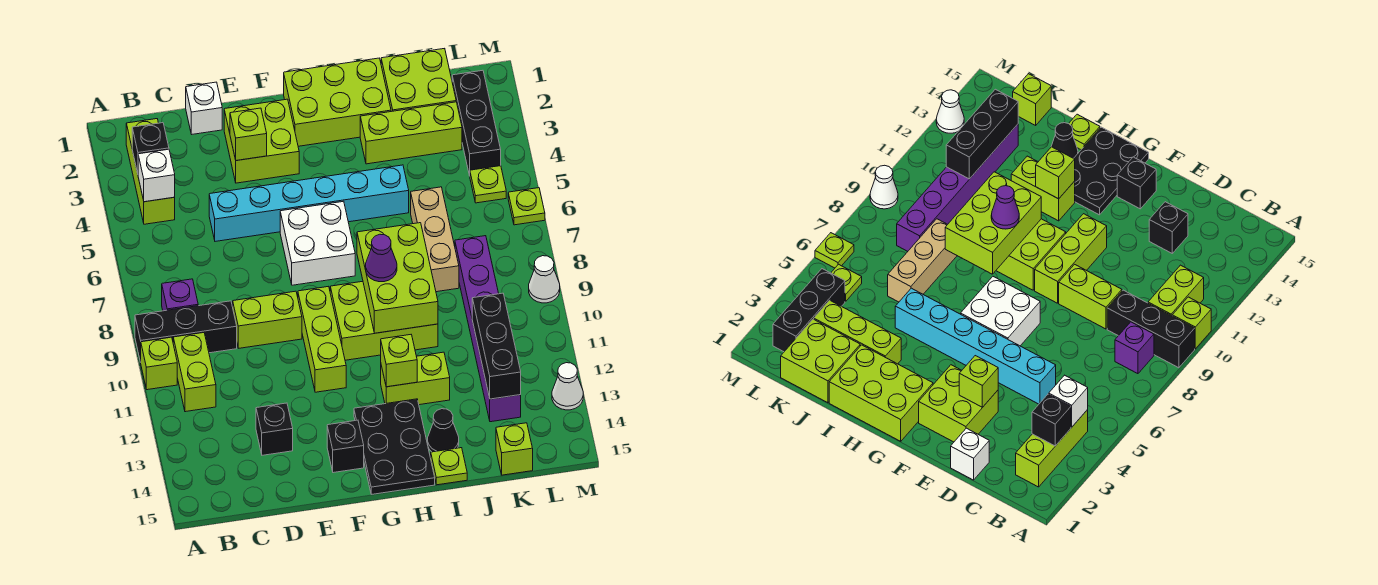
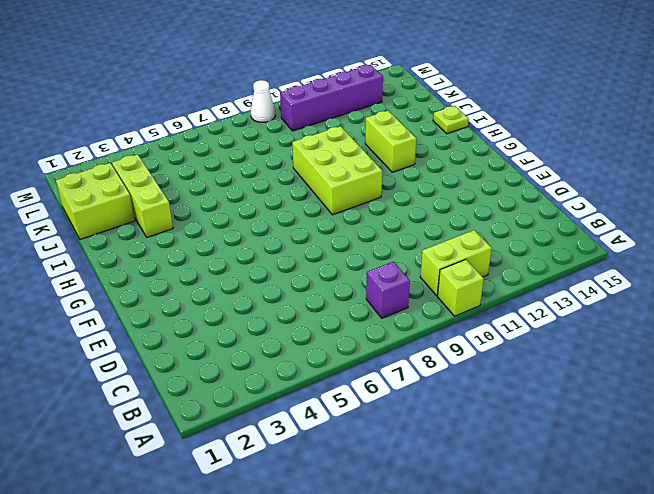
purple 1x4 brick [280,65,383,131] -> none
none -> black 1x3 brick [135,301,237,362]
none -> lime 1x3 brick [126,119,175,224]
none -> white 1x1 brick [186,82,222,134]
none -> cyan 1x6 brick [209,165,409,241]

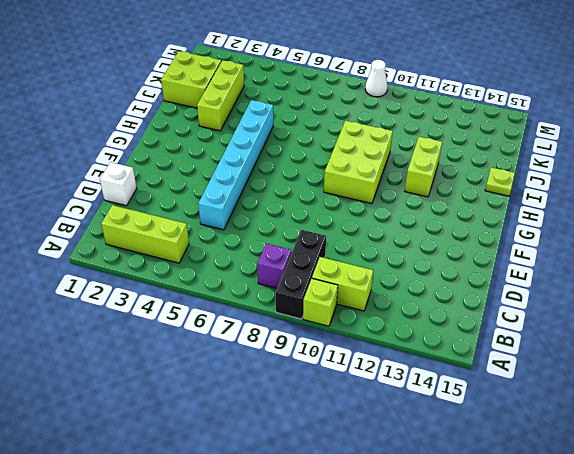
none -> lime 1x2 brick [233,291,302,348]
none -> black 1x1 brick [256,403,293,455]
none -> lime 2x2 brick [224,99,299,183]
none -> white 2x2 brick [280,201,355,285]

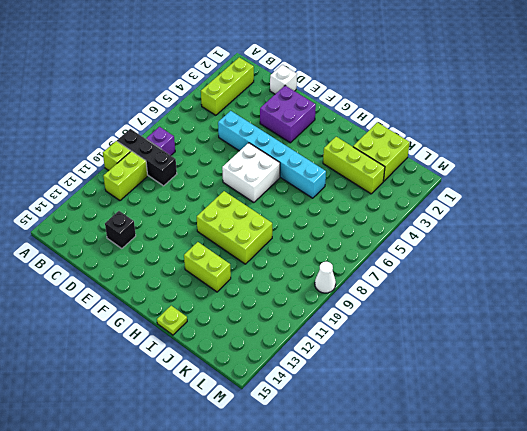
purple 2x2 brick [260,86,316,143] -> lime 2x2 brick [224,99,299,183]
none -> lime 1x2 brick [233,291,302,348]
none -> lime 1x3 brick [298,286,346,392]
none -> black 1x1 brick [327,420,364,473]
none -> lime 2x3 brick [284,58,391,146]

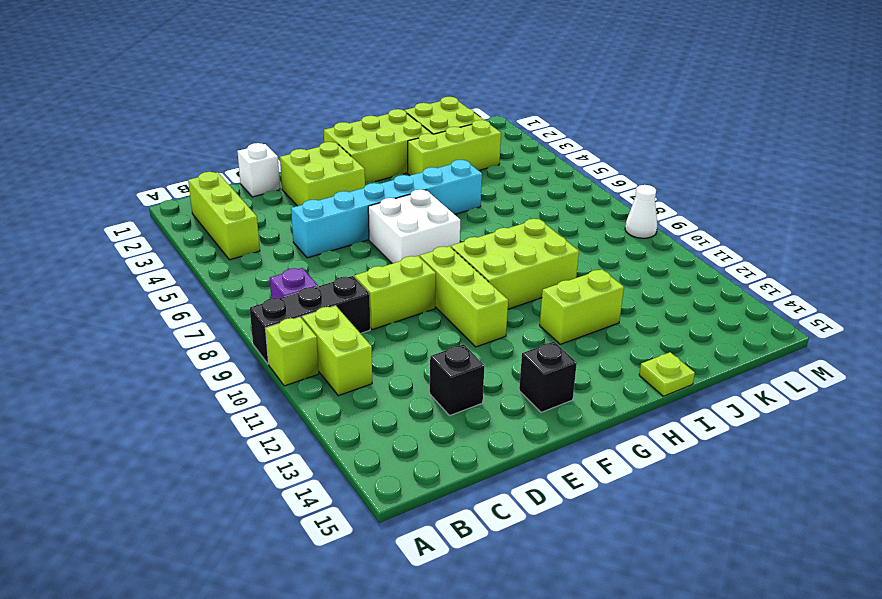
none -> black 2x3 plate [354,399,435,494]
none -> black 1x1 cone [428,409,459,452]
none -> tan 1x3 brick [411,187,459,292]
none -> purple 1x6 brick [455,236,521,422]

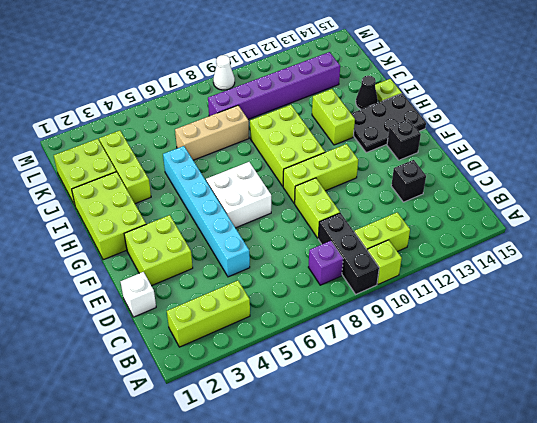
none -> lime 1x1 brick [496,423,533,475]
none -> black 1x3 brick [452,70,501,176]
none -> lime 1x1 plate [470,166,506,203]
none -> lime 1x1 plate [508,188,545,225]

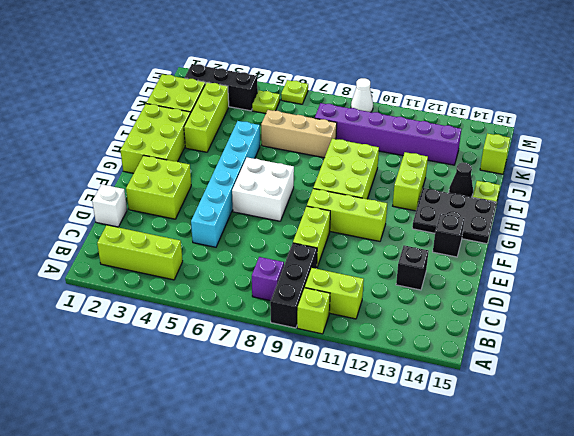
none -> white 1x1 cone [552,363,583,410]
none -> black 1x1 brick [132,123,169,173]
none -> white 1x1 brick [138,149,175,202]
none -> lime 1x1 brick [230,108,267,161]

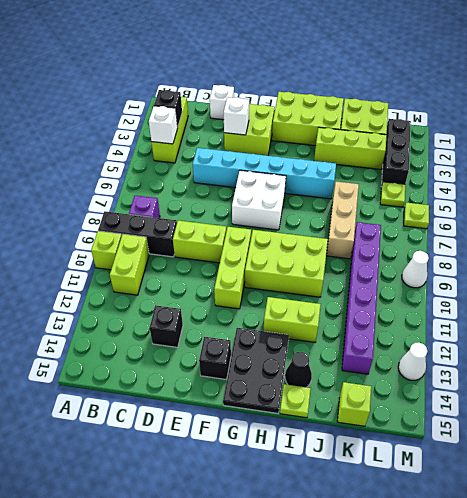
white 1x1 brick [224,97,249,135] -> lime 1x1 brick [230,108,267,161]
none -> lime 2x3 brick [357,223,438,333]
none -> lime 1x1 brick [381,335,417,387]
none -> black 1x3 brick [472,293,521,399]
none -> purple 1x1 cone [366,234,397,282]

